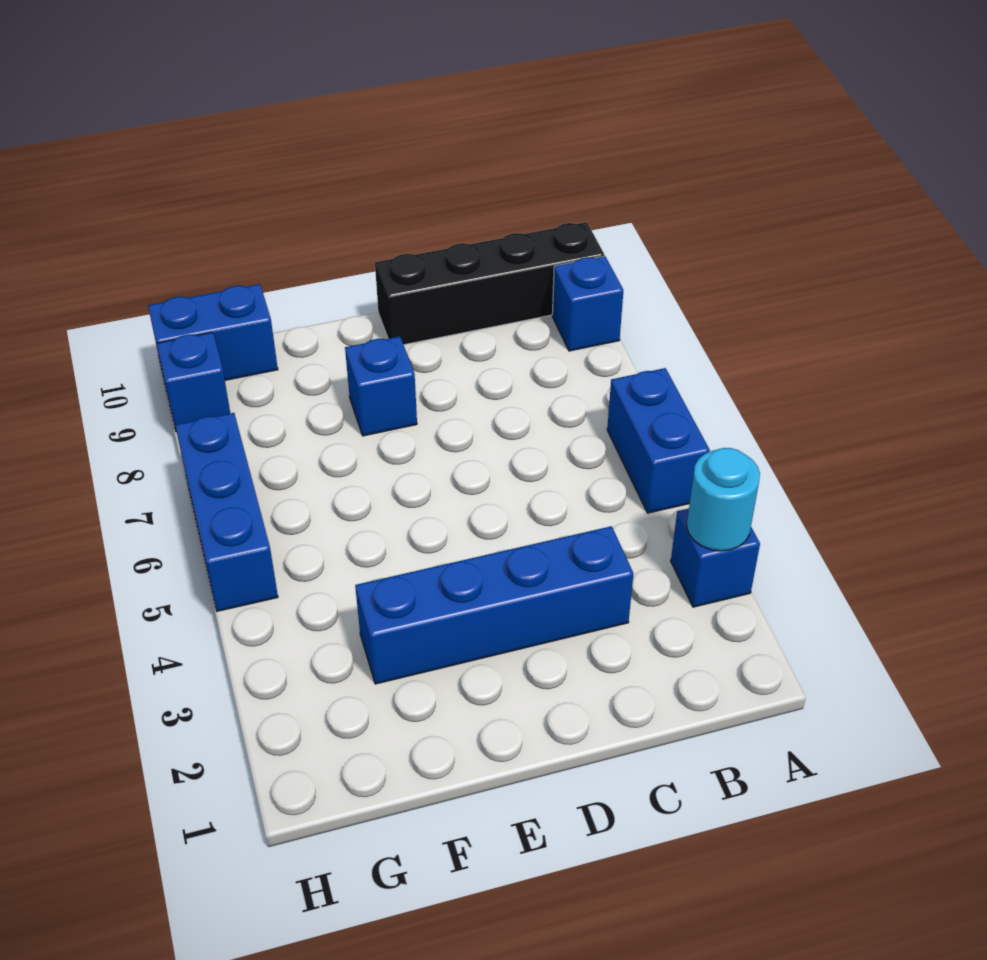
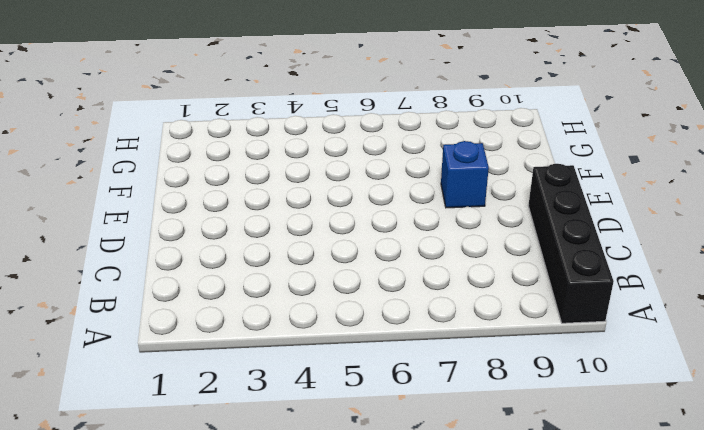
none -> blue 1x1 brick [671,509,760,607]
none -> blue 1x2 brick [607,368,710,513]

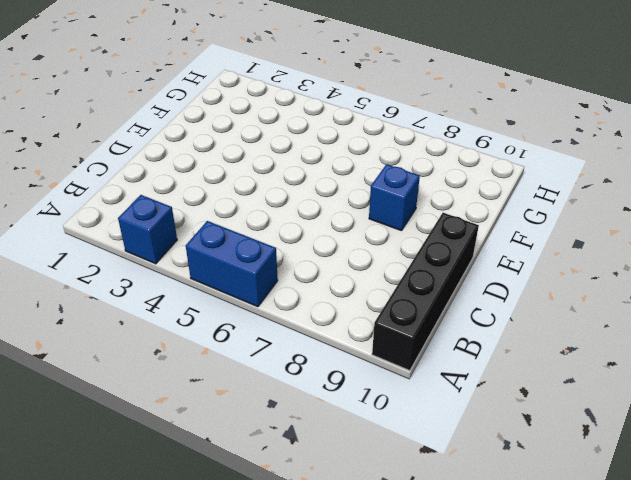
none -> blue 1x1 brick [552,256,623,351]
none -> blue 1x4 brick [355,526,634,684]

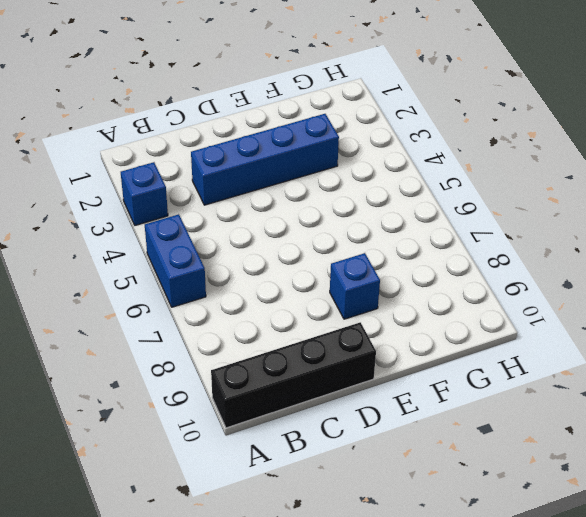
none -> blue 1x1 brick [552,256,623,351]
none -> blue 1x2 brick [148,284,278,380]

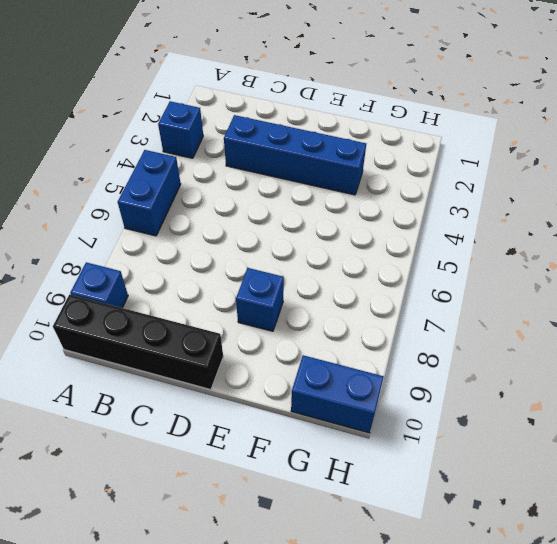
none -> blue 1x3 brick [175,413,278,611]
none -> blue 1x1 brick [157,332,230,432]

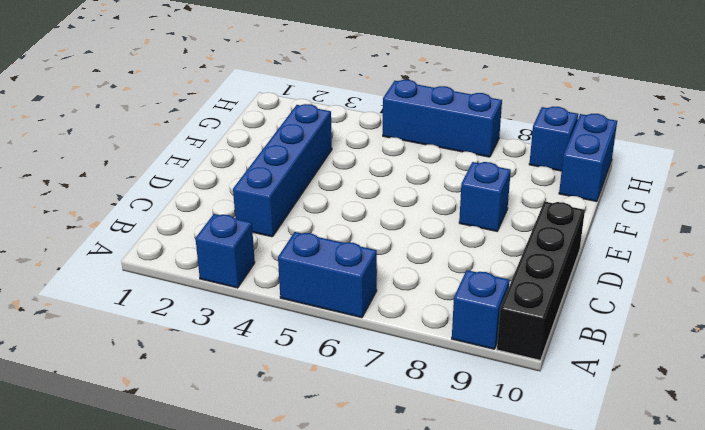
none -> cyan 1x1 round brick [687,448,760,551]

